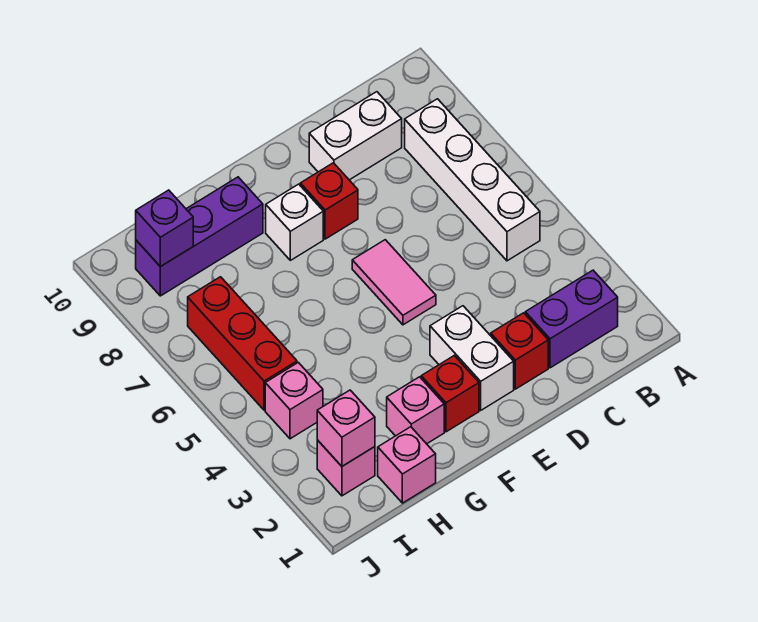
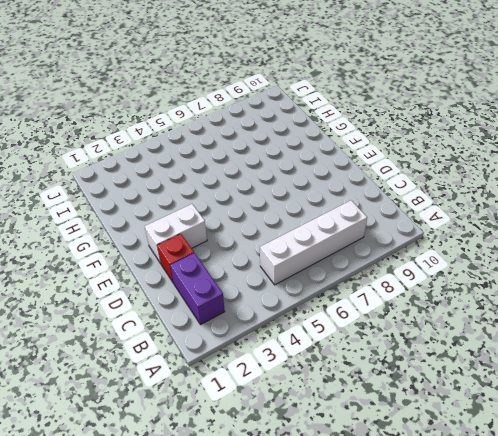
none -> white 1x2 brick [309,92,402,180]
none -> pink 1x2 tile [352,240,436,325]
none -> red 1x1 brick [300,163,358,239]

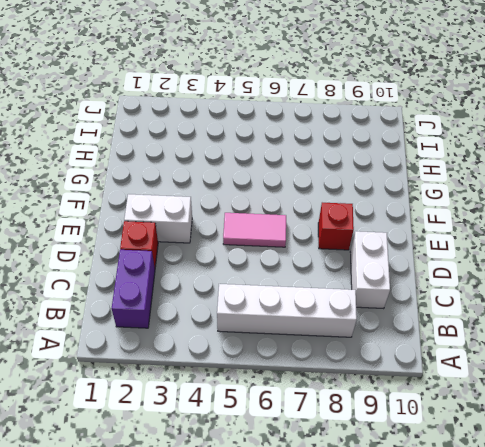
none -> red 1x1 brick [421,356,479,432]
none -> white 1x1 brick [266,184,323,260]
none -> pink 1x1 brick [387,377,444,444]

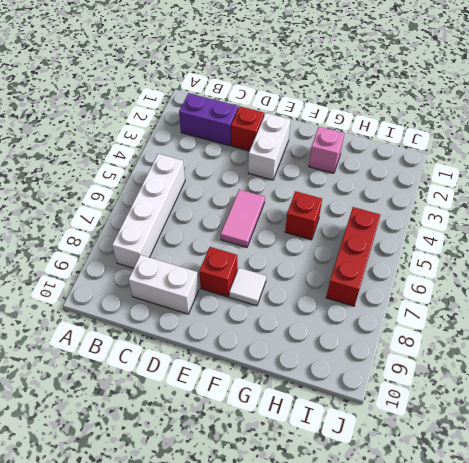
white 1x1 tile [229,268,266,306] -> white 1x1 brick [266,184,323,260]
red 1x1 brick [285,191,322,240] -> red 1x1 brick moved to [421,356,479,432]
none -> purple 1x3 brick [136,177,263,296]
none -> pink 1x1 brick [378,427,436,503]
none -> pink 1x1 brick [317,440,375,496]

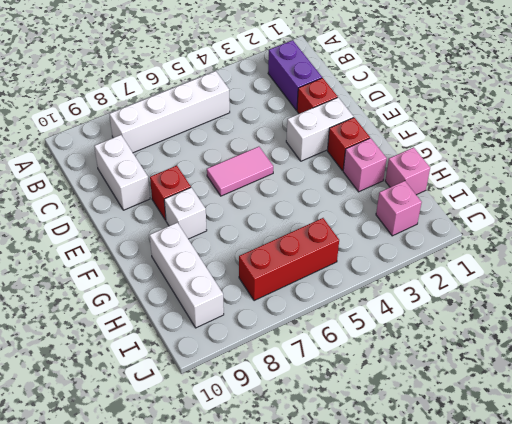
white 1x3 brick [150,223,224,328] -> purple 1x3 brick [136,177,263,296]
none -> pink 1x1 brick [265,362,323,439]
none -> pink 1x1 brick [317,390,375,466]
none -> purple 1x1 brick [136,190,193,267]

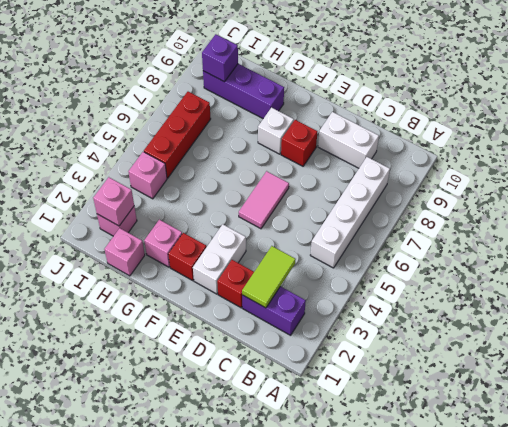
lime 1x2 tile [242,246,296,308] -> none

